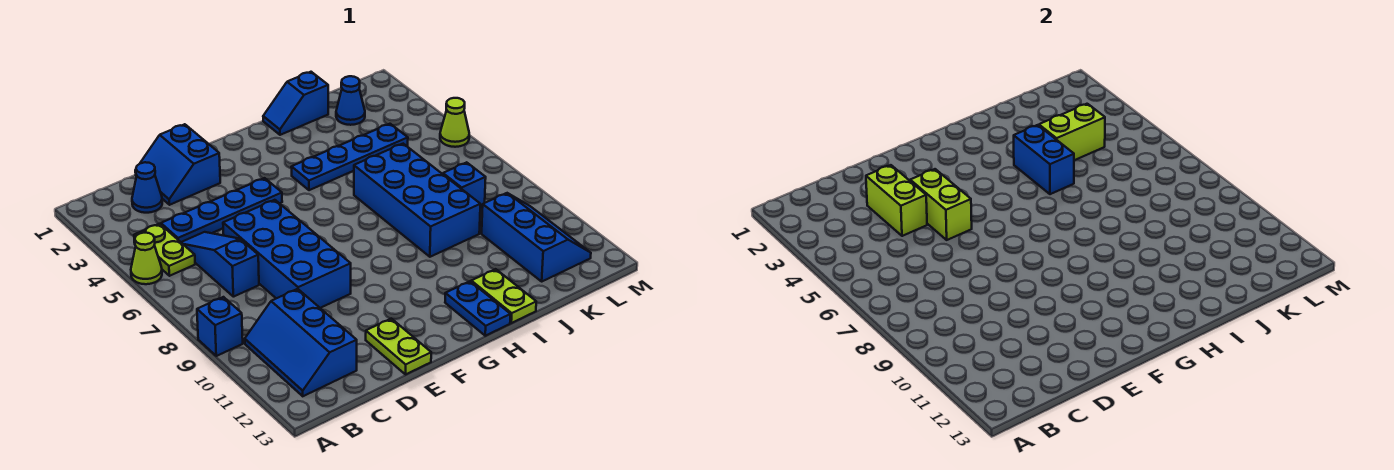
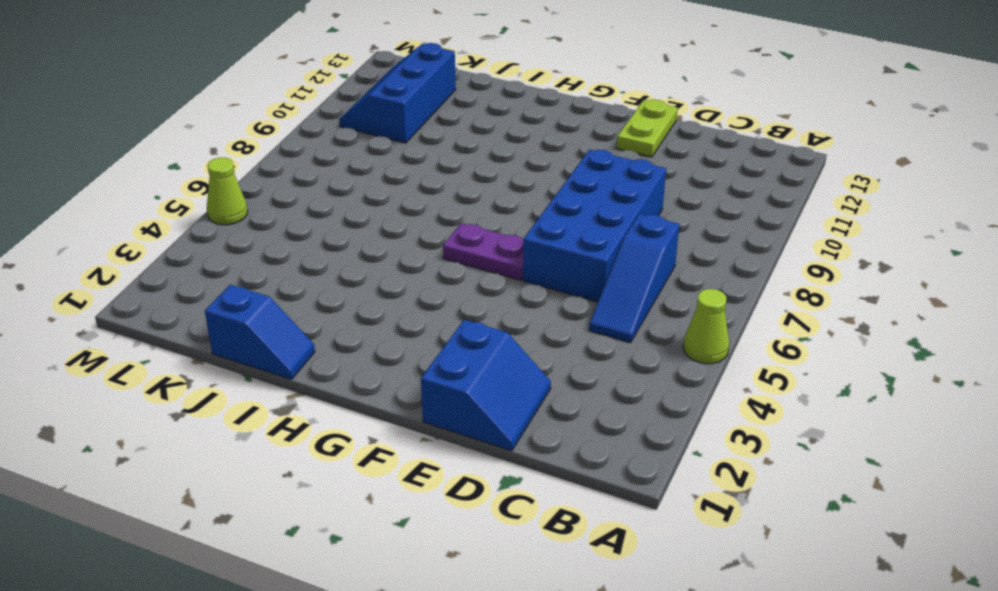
purple 1x2 plate [443,223,524,280] -> none
none -> blue 1x1 brick [197,297,243,356]
none -> lime 1x2 plate [134,224,195,276]
none -> blue 2x3 slope [245,289,357,396]

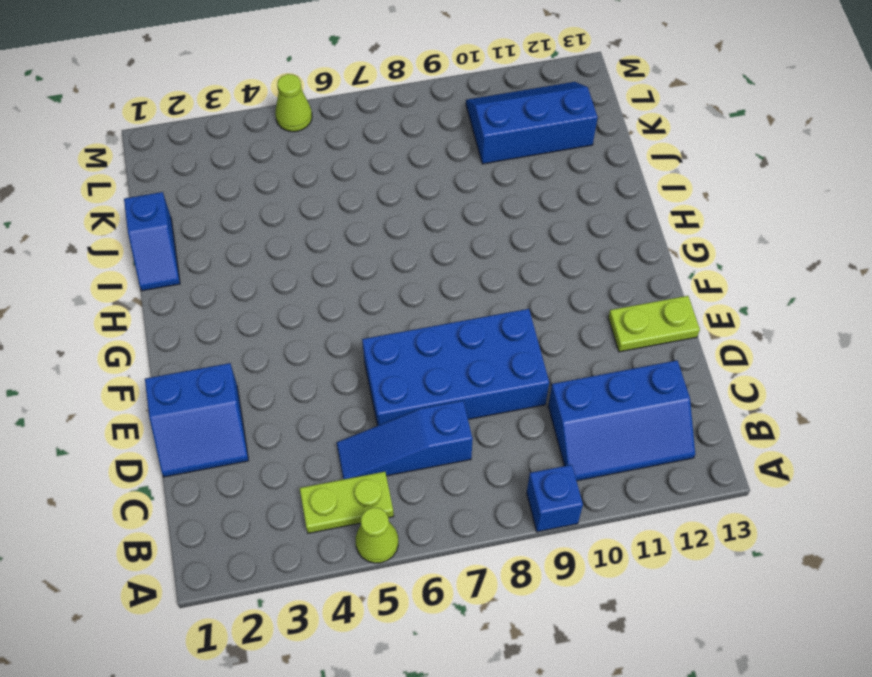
none -> blue 1x1 cone [132,162,162,213]
none -> blue 1x4 plate [161,178,282,242]
none -> blue 1x4 plate [291,124,408,190]

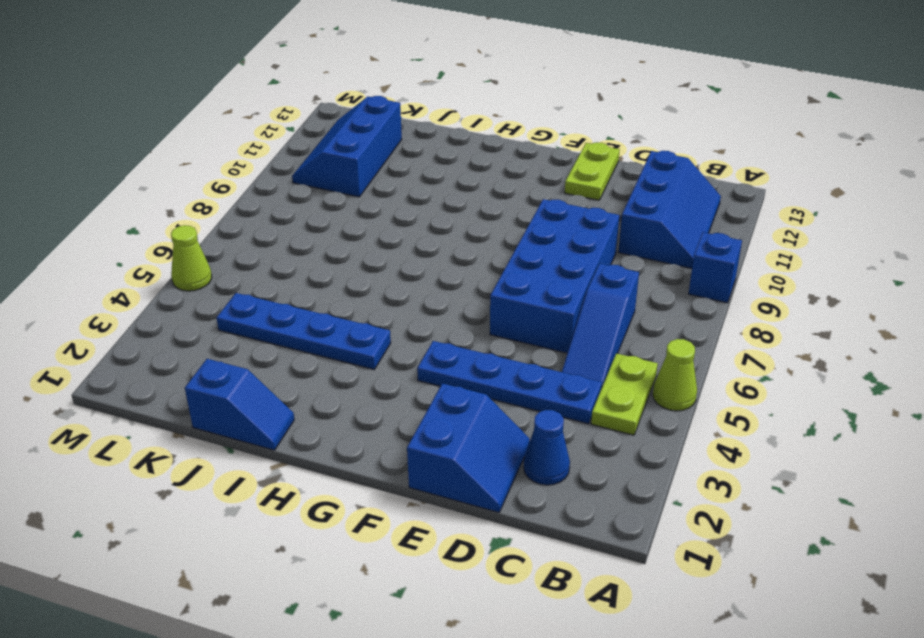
none -> blue 1x2 plate [445,281,511,336]
none -> blue 2x4 brick [354,144,480,257]
none -> lime 1x2 plate [471,269,536,323]

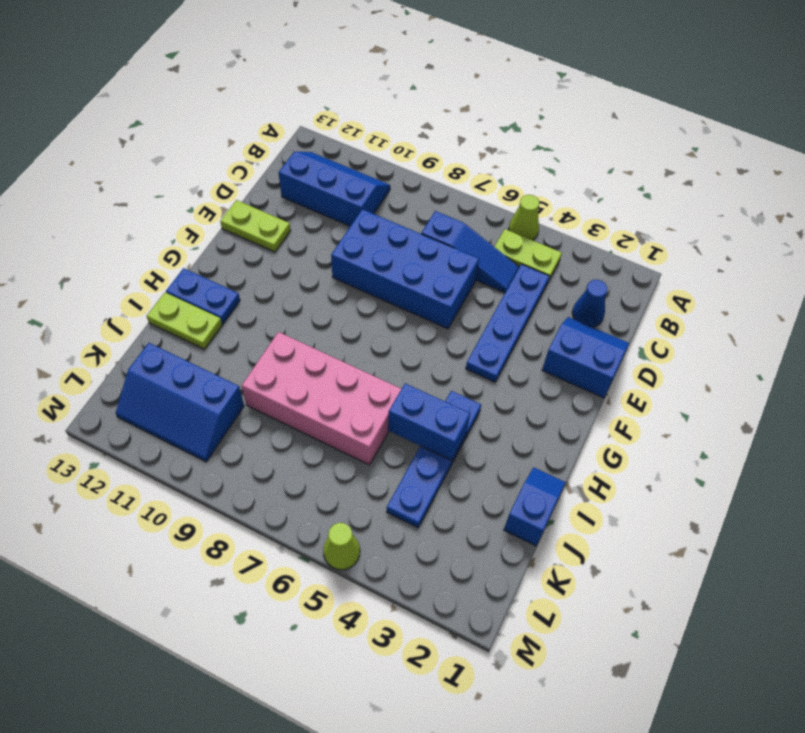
pink 2x4 brick [242,332,401,465] -> blue 2x4 brick [354,144,480,257]
none -> blue 1x1 brick [197,297,243,356]
none -> blue 1x1 cone [336,76,365,125]
none -> blue 1x1 brick [443,162,486,209]

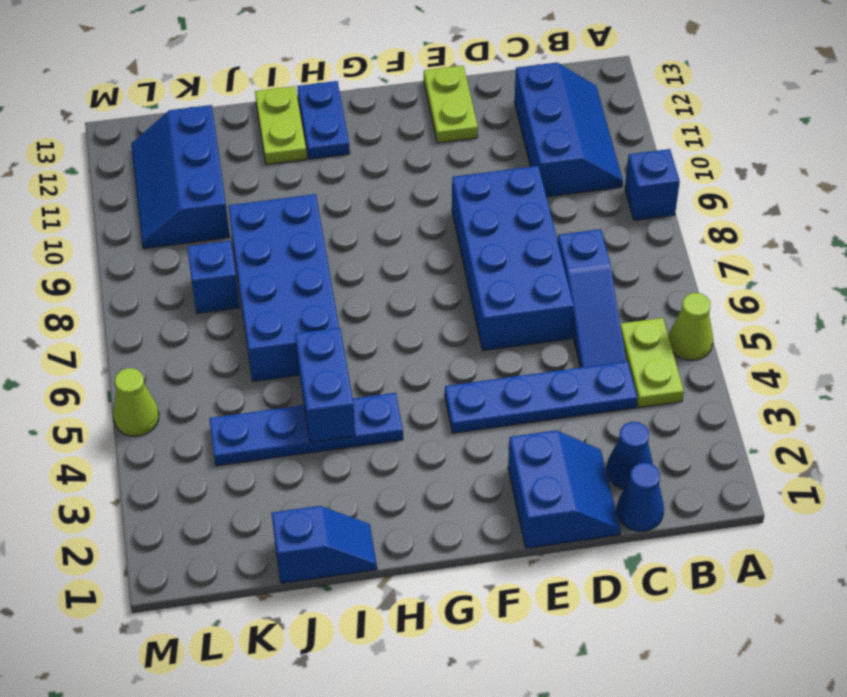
blue 1x1 cone [617,463,664,531] -> blue 1x1 cone moved to [336,76,365,125]
none -> lime 1x2 brick [866,165,927,236]
none -> lime 1x2 brick [910,169,972,240]
none -> lime 1x2 brick [1039,104,1105,160]

